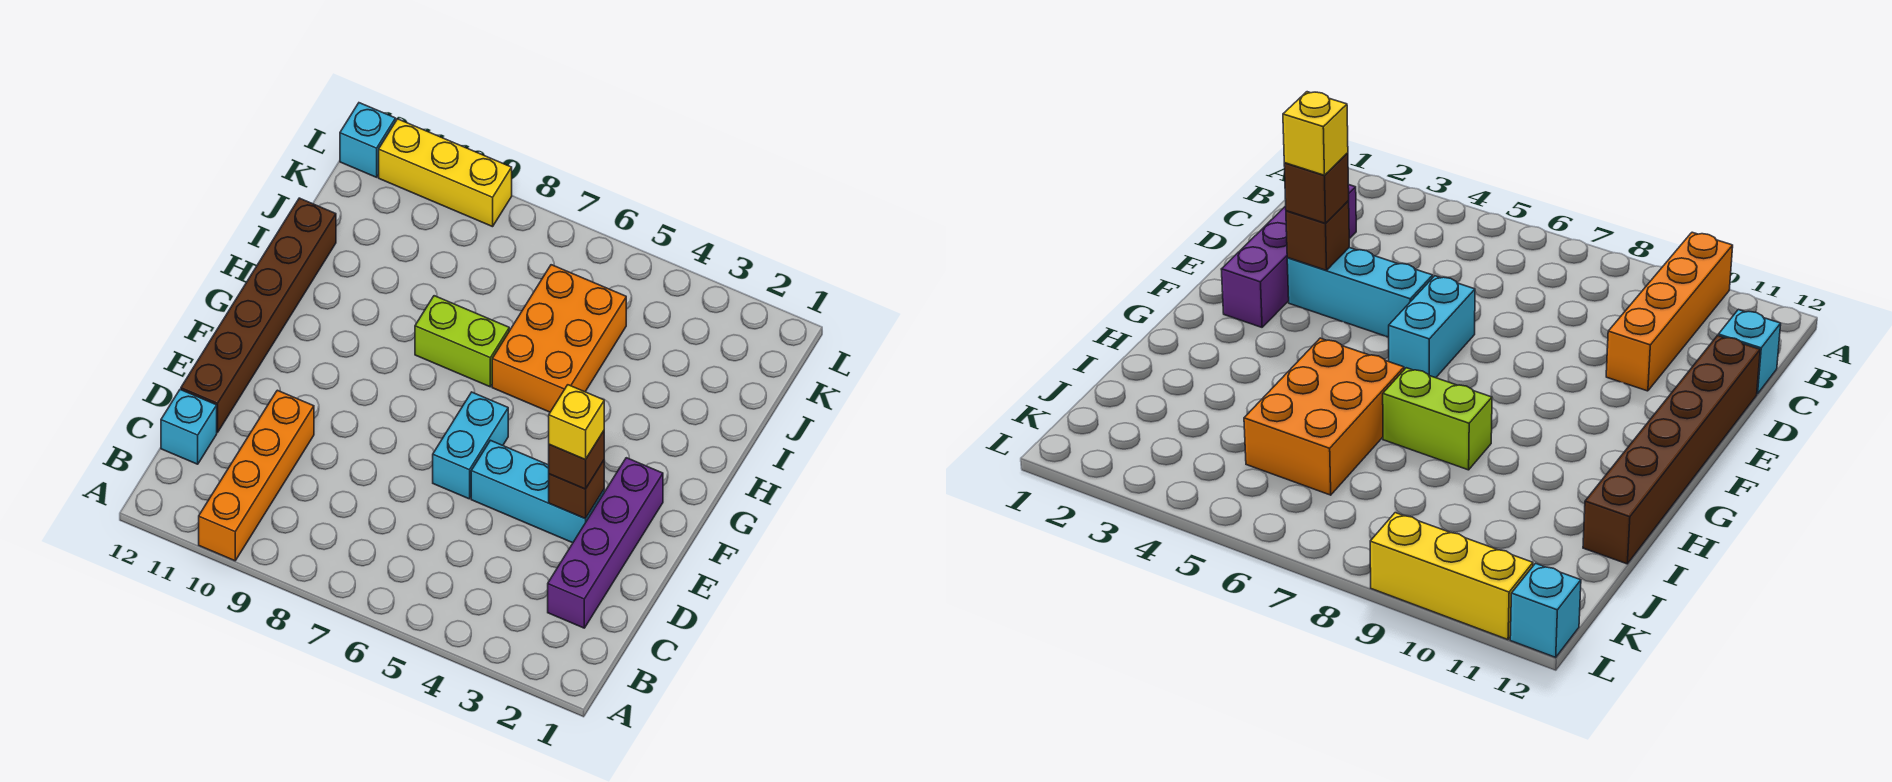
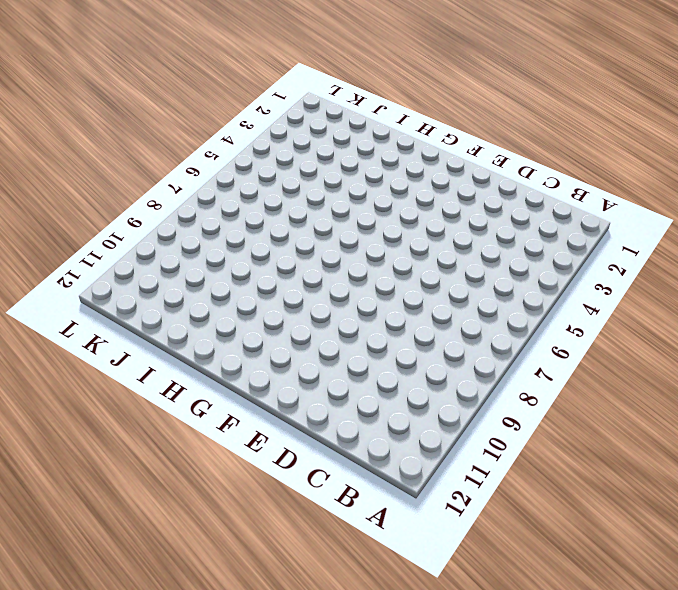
none -> orange 1x4 brick [199,390,314,561]
none -> purple 1x4 brick [548,458,663,628]
none -> cyan 1x1 brick [161,390,217,464]

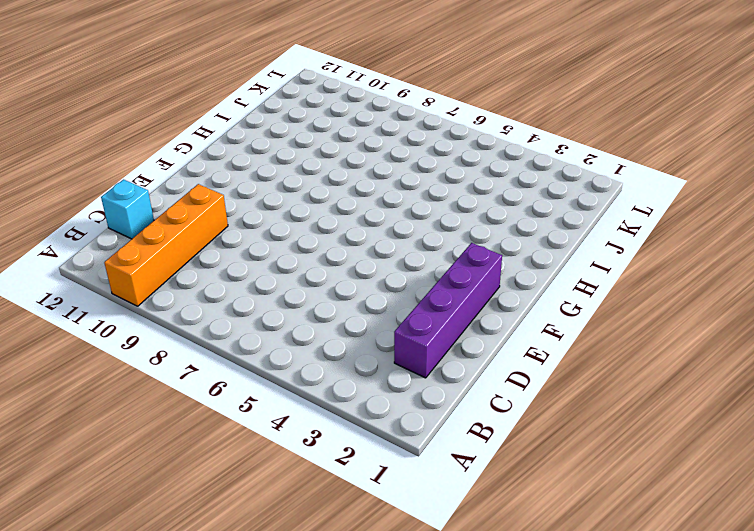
none -> brown 1x6 brick [181,198,336,432]
none -> cyan 1x3 brick [471,440,604,543]
none -> cyan 1x2 brick [433,392,508,499]

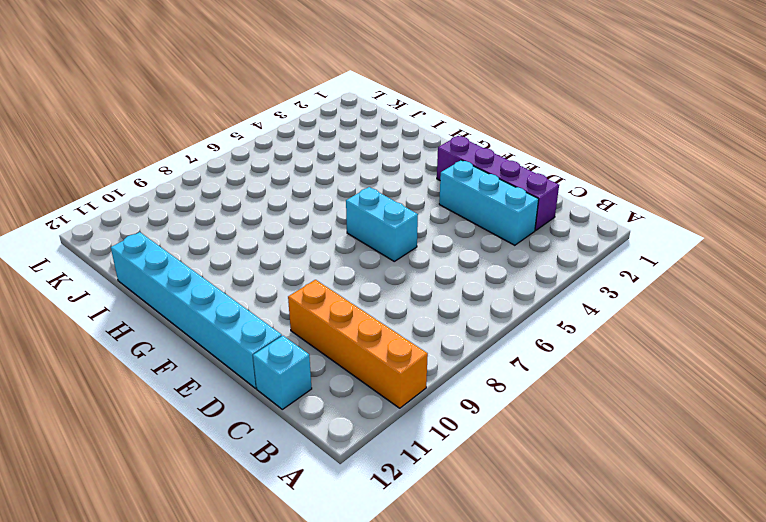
cyan 1x3 brick [439,160,539,245] -> cyan 1x3 brick turned to [471,440,604,543]
cyan 1x6 brick [111,232,282,388] -> brown 1x6 brick [181,198,336,432]
none -> orange 2x3 brick [492,265,626,412]
none -> lime 1x2 brick [415,296,509,387]
none -> yellow 1x3 brick [379,119,512,227]

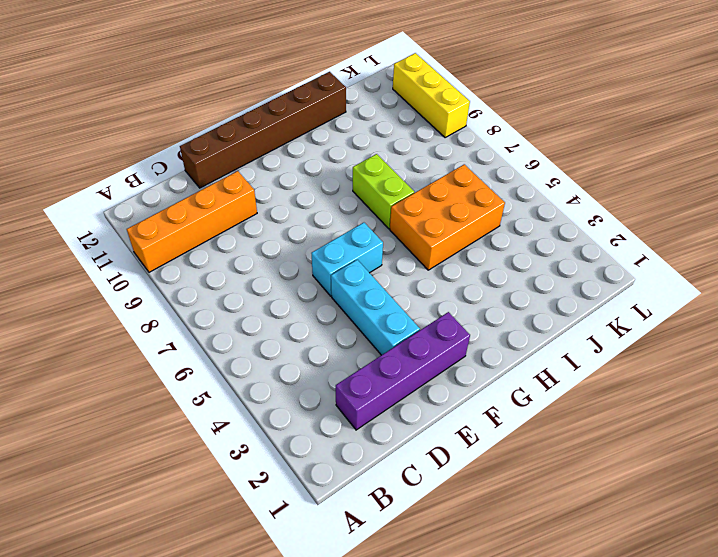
none -> cyan 1x1 brick [161,390,217,464]
none -> cyan 1x1 brick [340,103,396,177]
none -> brown 1x1 brick [549,460,604,519]

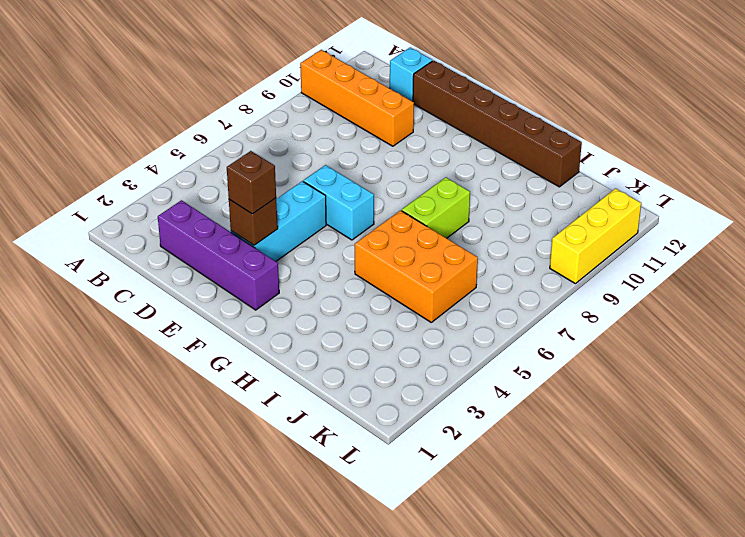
none -> cyan 1x1 brick [340,103,396,177]
none -> yellow 1x1 brick [549,385,604,460]

